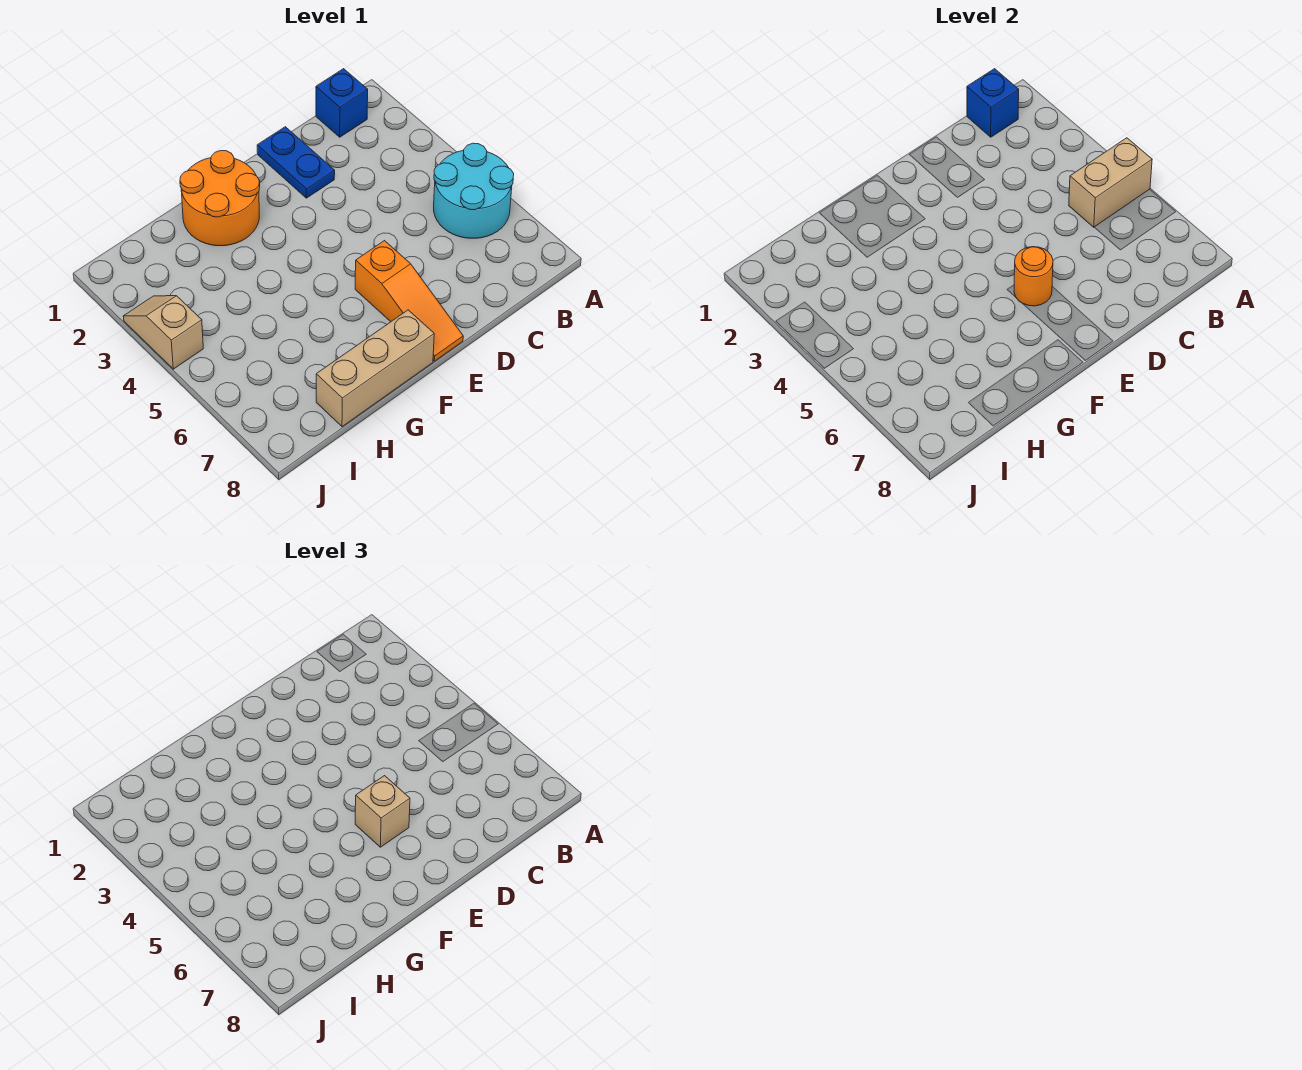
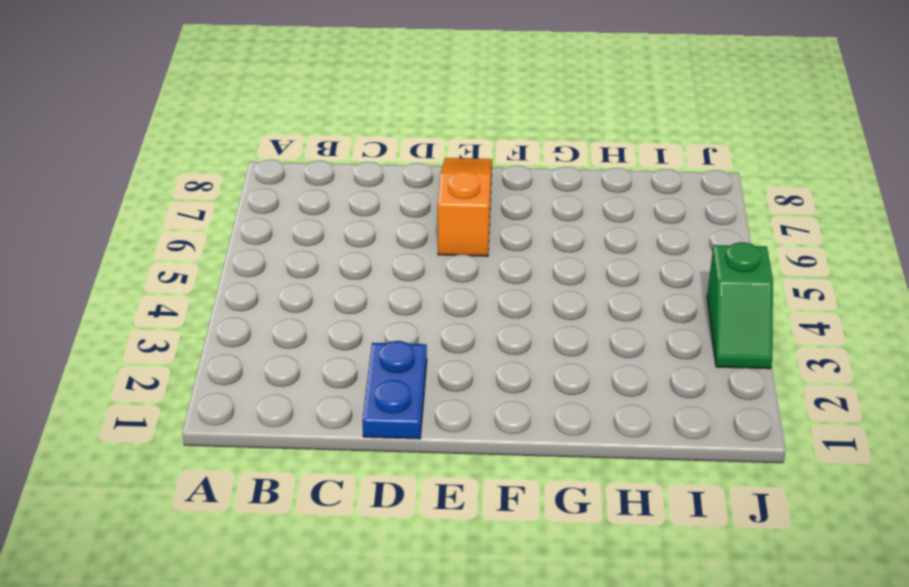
green 1x2 slope [707,242,773,369] -> tan 1x2 slope [123,296,203,369]
none -> cyan 2x2 round brick [434,143,514,238]
none -> blue 1x1 brick [316,69,368,137]

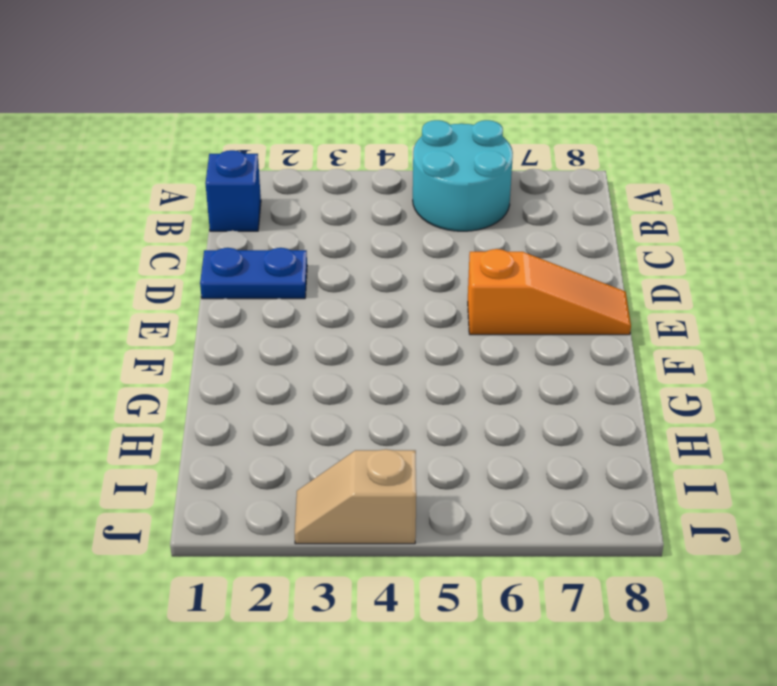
none -> orange 2x2 round brick [180,151,260,246]
none -> tan 1x3 brick [316,310,434,427]

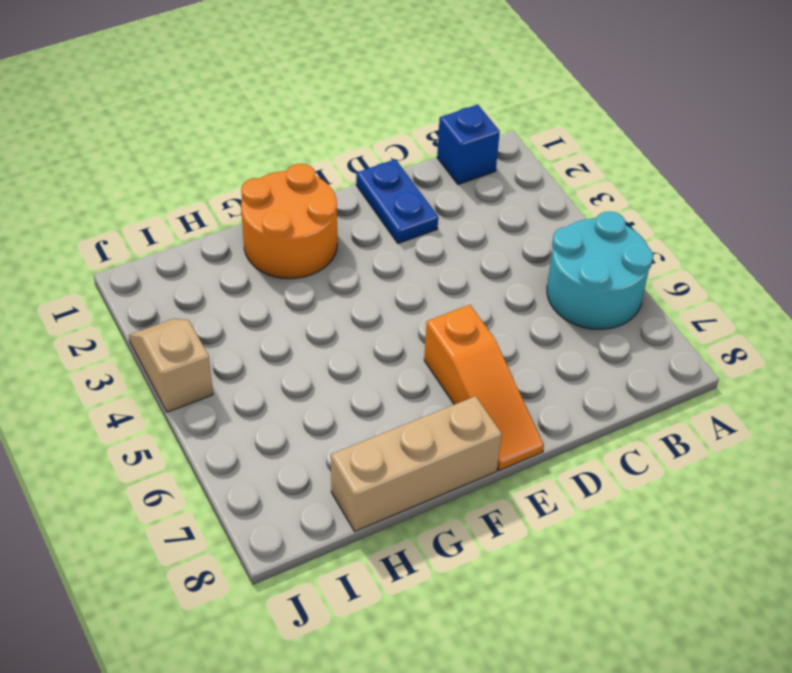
none -> tan 1x2 brick [1069,138,1152,227]
none -> blue 1x1 brick [967,69,1019,137]

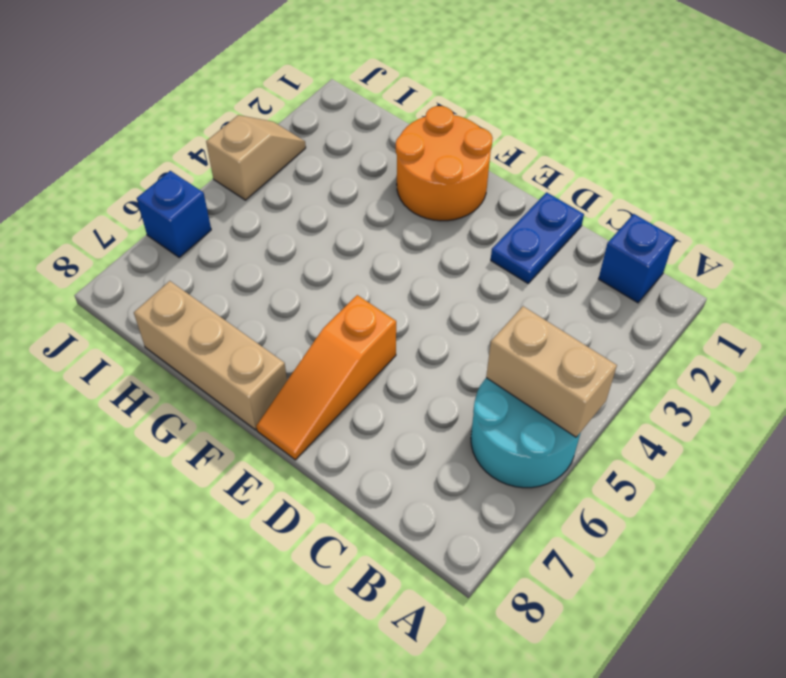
blue 1x1 brick [137,171,211,257] -> blue 1x1 brick moved to [967,69,1019,137]
none -> orange 1x1 round brick [1014,247,1053,306]
none -> tan 1x1 brick [355,776,410,847]

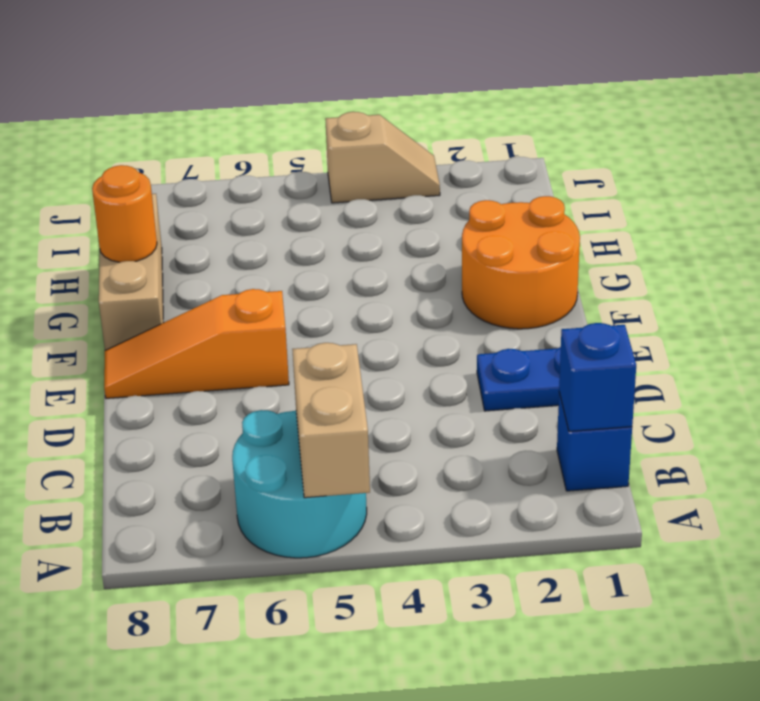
orange 1x1 round brick [92,165,157,262] -> orange 1x1 round brick moved to [1014,247,1053,306]
none -> tan 1x1 brick [355,776,410,847]

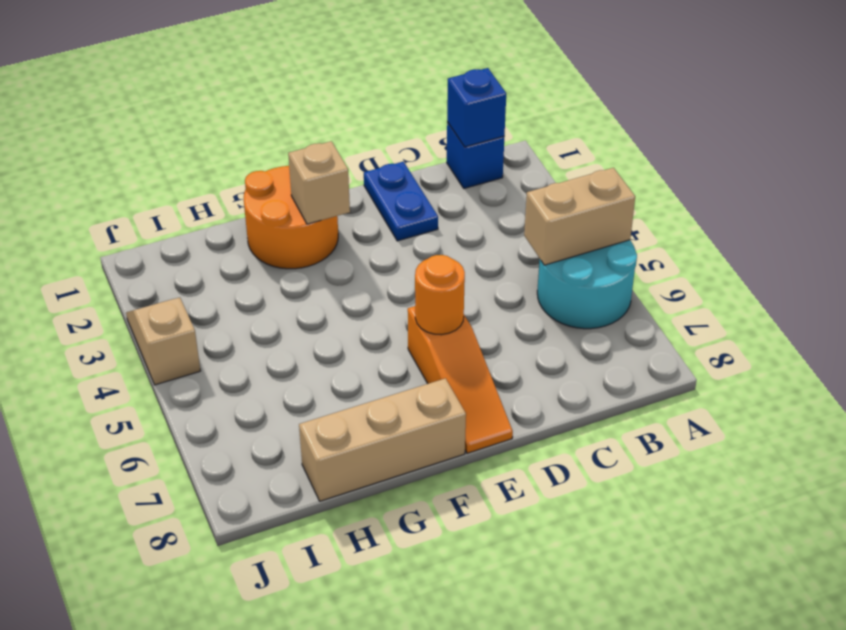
tan 1x1 brick [288,141,350,224] -> tan 1x1 brick moved to [355,776,410,847]

